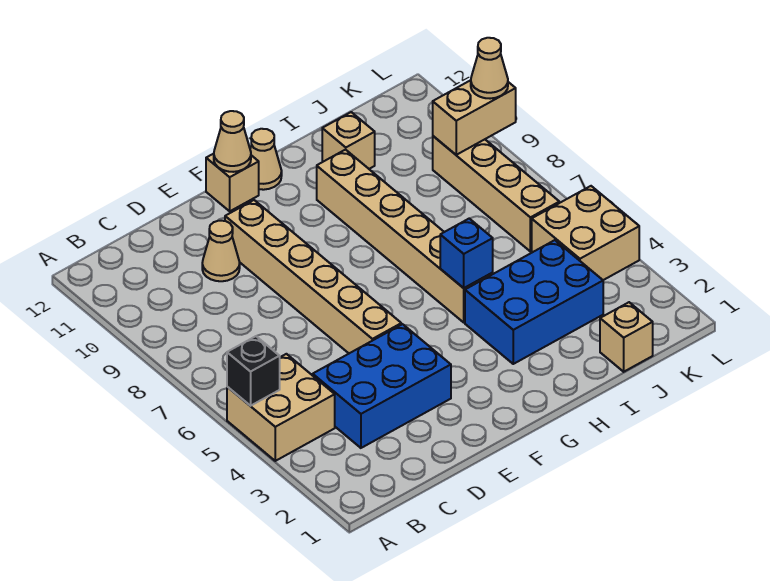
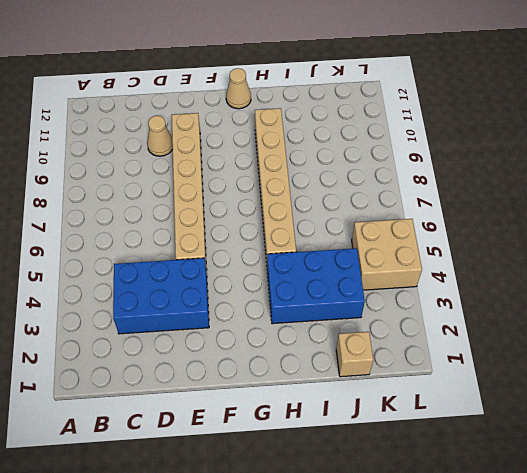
none -> tan 2x2 brick [227,354,335,461]
none -> tan 1x1 brick [206,154,259,211]
none -> tan 1x1 brick [322,112,375,169]

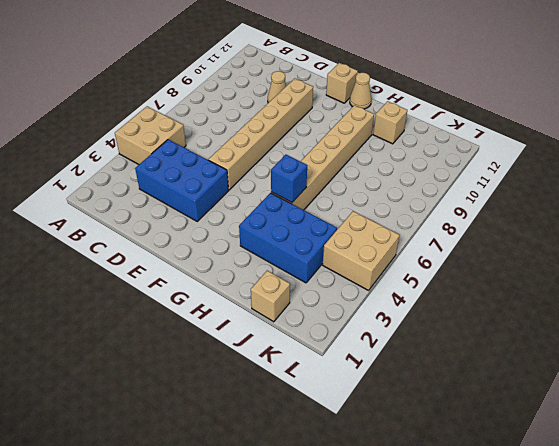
none -> tan 1x4 brick [433,136,559,252]
none -> black 1x1 brick [227,336,280,406]
none -> tan 1x1 cone [214,111,251,172]

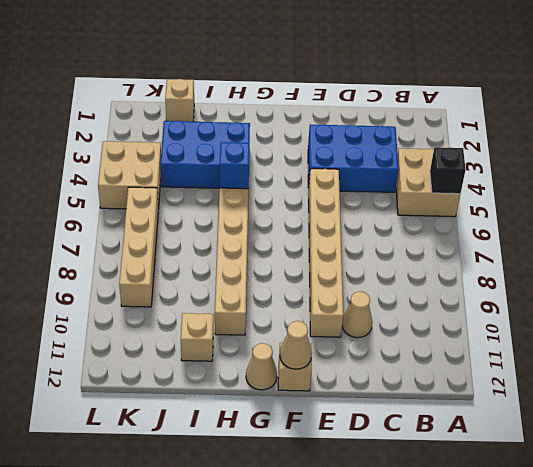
none -> tan 1x2 brick [433,80,516,155]
none -> tan 1x1 cone [471,38,508,99]

